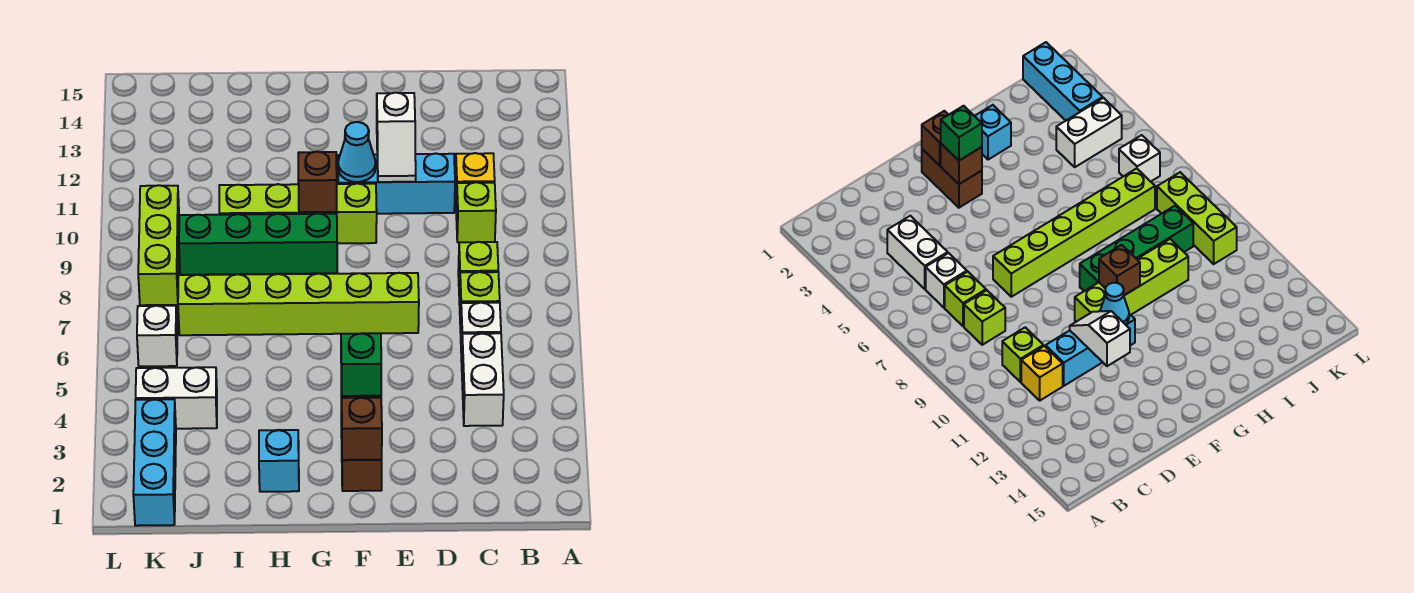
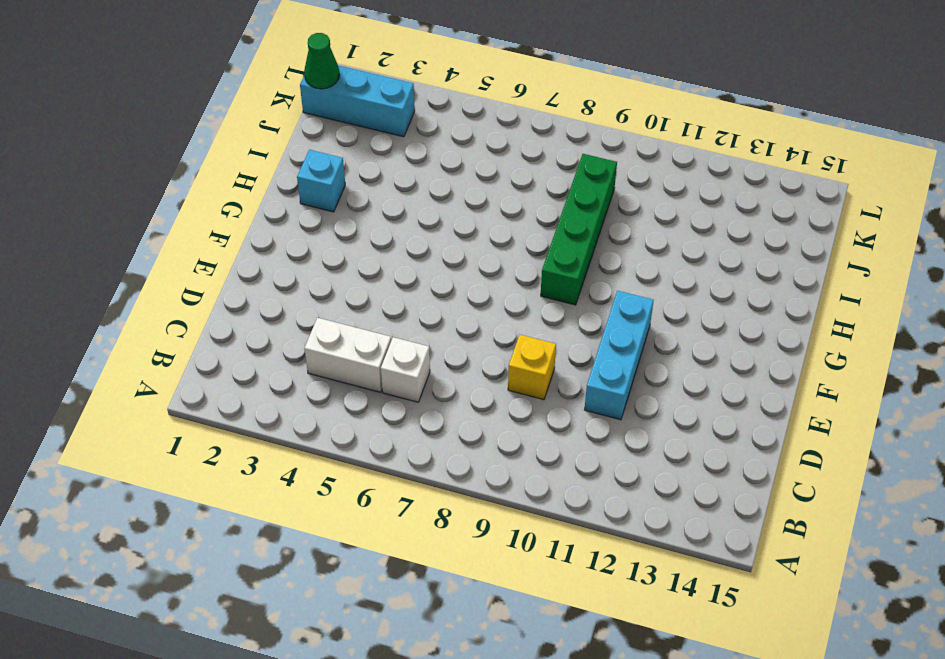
yellow 1x1 brick [508,335,556,400] -> yellow 1x1 brick moved to [455,153,495,206]
green 1x1 cone [304,33,339,89] -> none
none -> lime 1x1 brick [459,272,500,331]
none -> lime 1x1 brick [458,242,498,301]
none -> lime 1x1 brick [456,182,496,242]

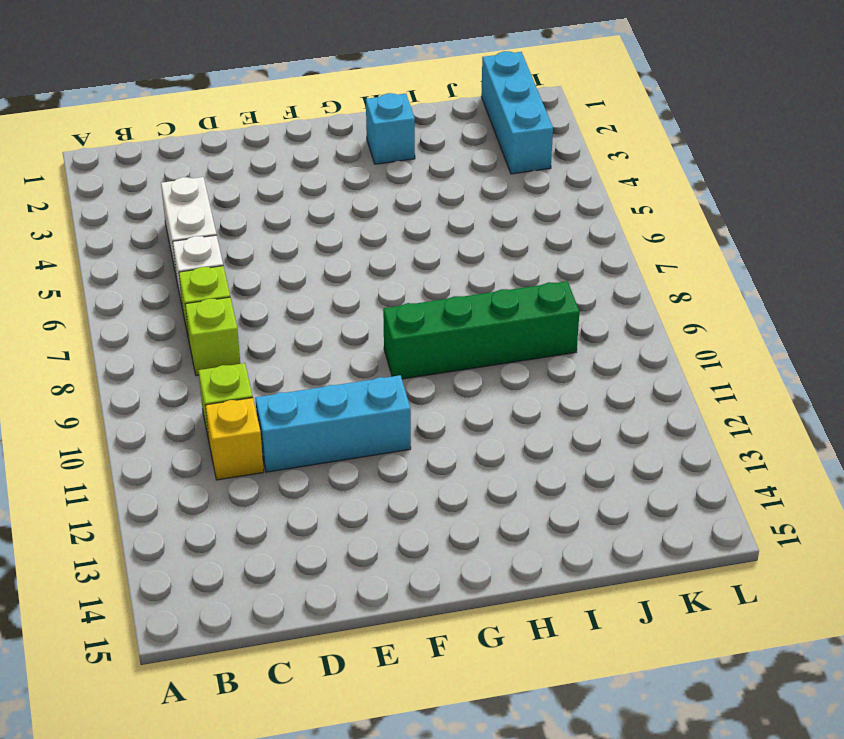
none -> lime 1x6 brick [178,273,419,335]
none -> brown 1x2 brick [341,414,382,491]
none -> lime 1x4 brick [219,183,377,243]

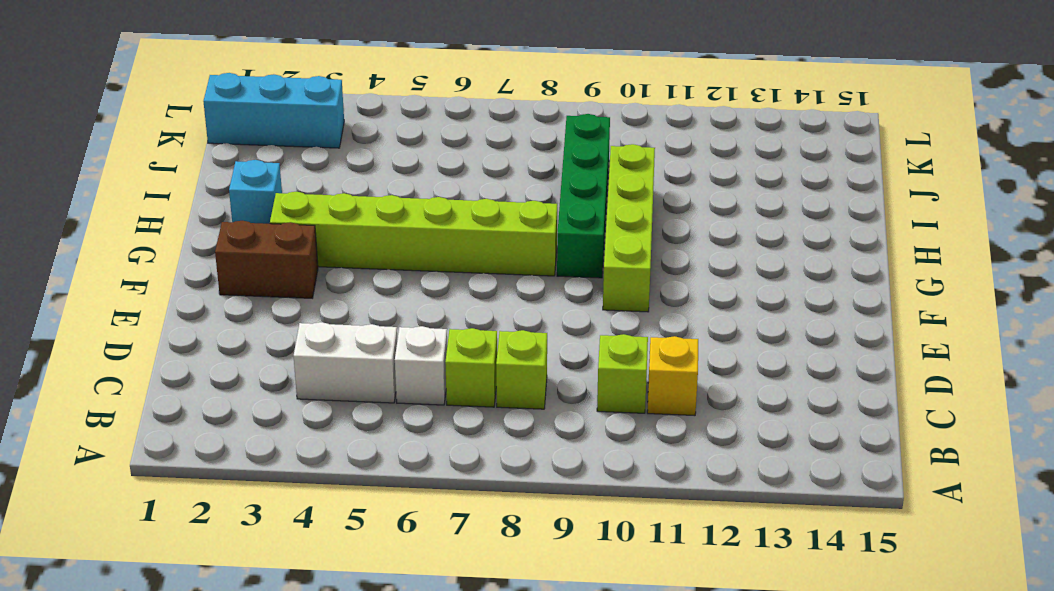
lime 1x6 brick [270,192,557,276] -> lime 1x6 brick turned to [178,273,419,335]
none -> cyan 1x3 brick [338,153,455,214]
none -> white 1x2 brick [136,367,217,429]
none -> white 1x1 brick [137,306,177,366]

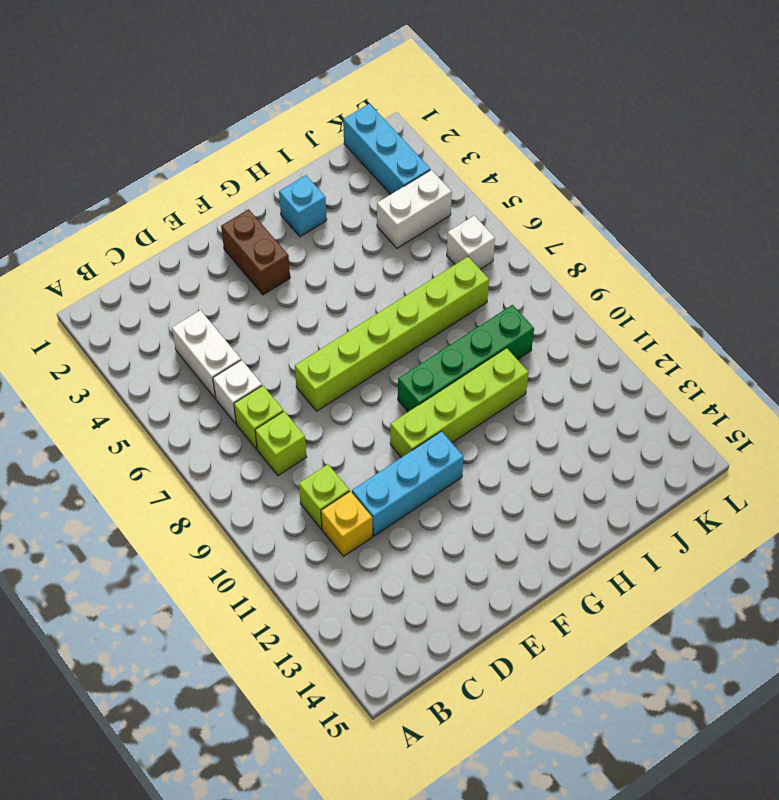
none -> lime 1x3 brick [138,185,179,305]
none -> white 1x2 slope [377,93,416,182]
none -> brown 1x1 brick [342,398,382,460]

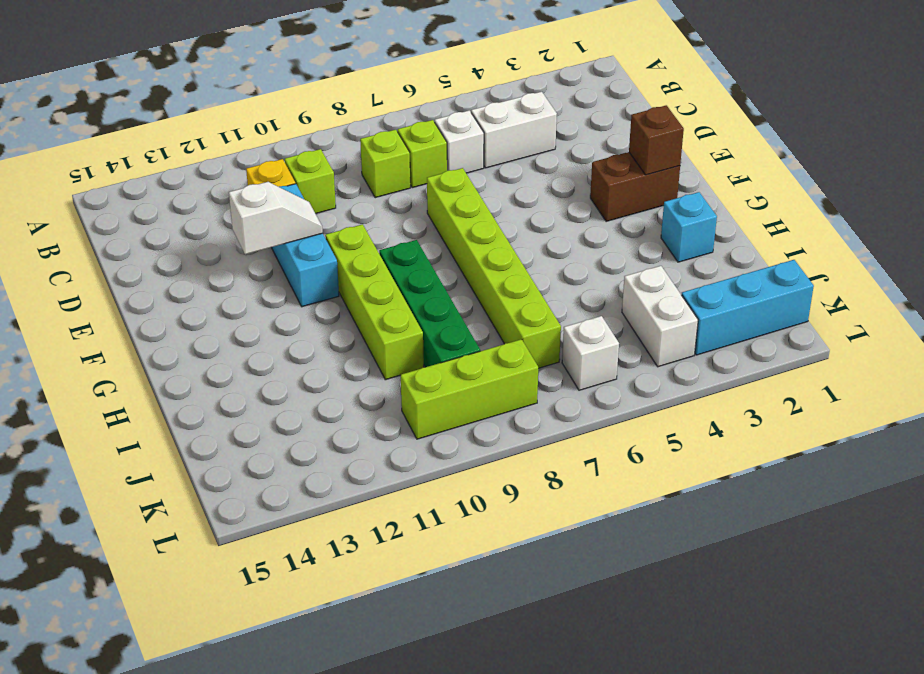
none -> brown 1x1 brick [941,144,982,184]
none -> cyan 1x1 cone [338,122,376,182]
none -> brown 1x1 brick [298,152,337,212]

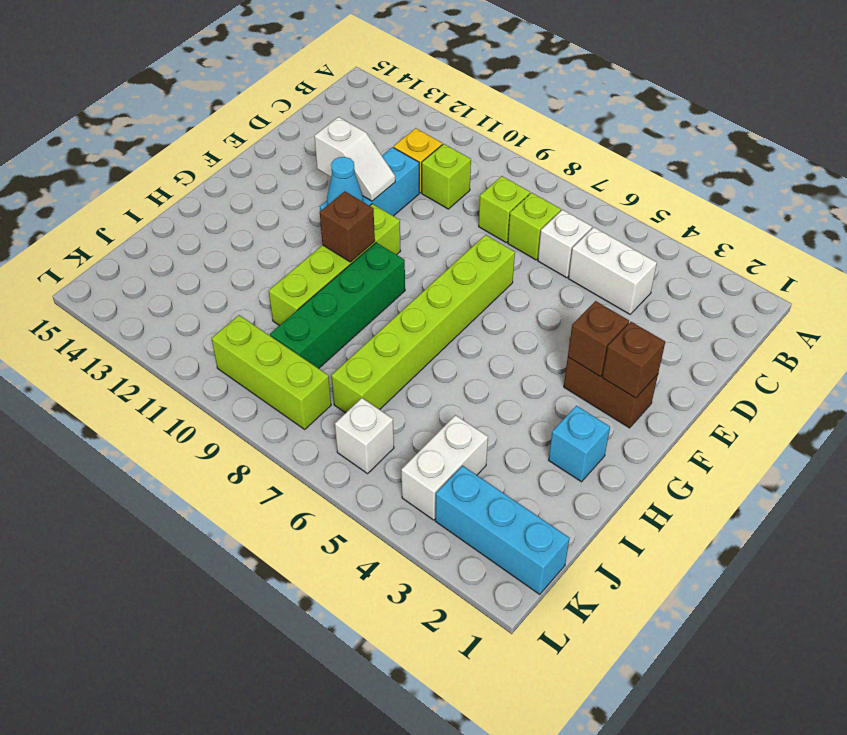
none -> green 1x1 brick [341,333,381,396]

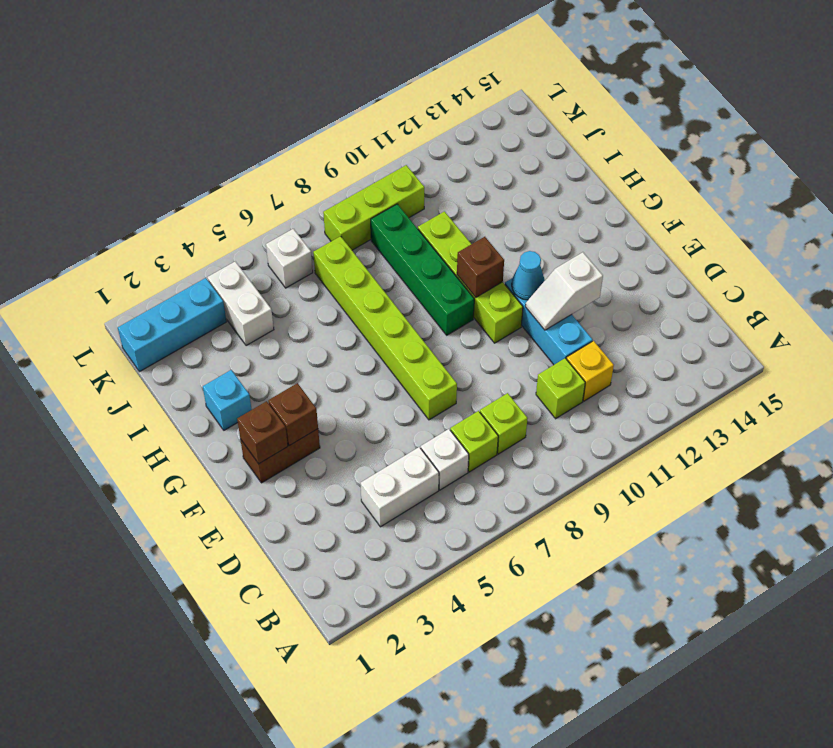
none -> green 1x1 brick [341,333,381,396]

